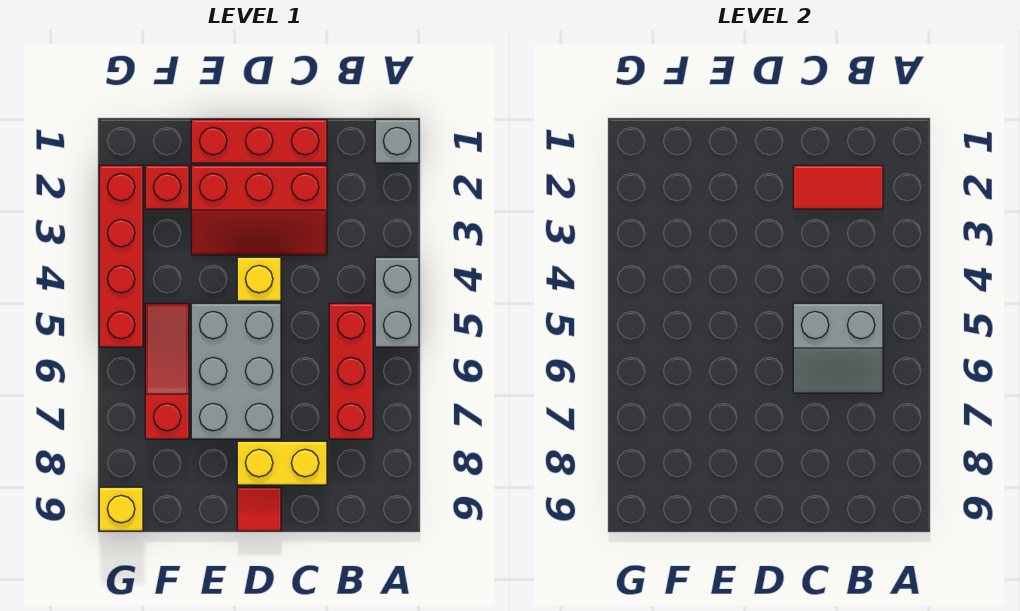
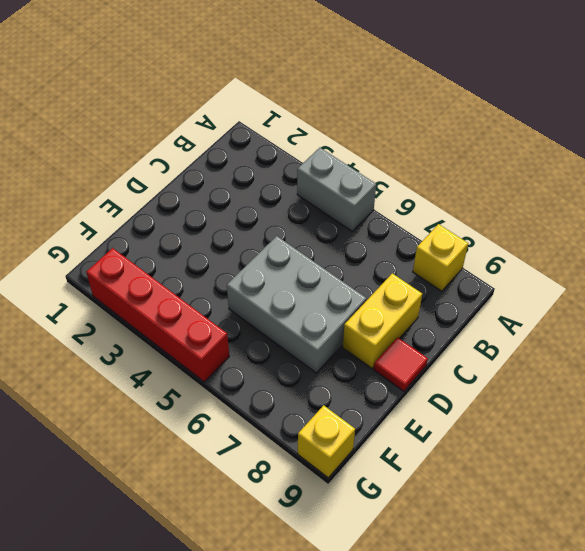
yellow 1x1 brick [413,224,468,291] -> yellow 1x1 brick moved to [237,257,281,301]
none -> grey 1x1 brick [375,119,419,163]
none -> red 1x3 brick [329,303,373,439]
none -> red 1x3 brick [191,119,327,163]

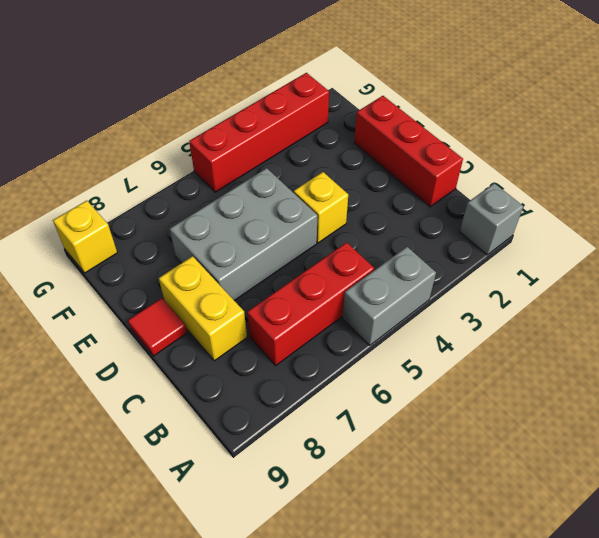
none -> red 2x3 slope [191,165,327,255]
none -> red 1x1 brick [145,165,189,209]
none -> red 1x3 slope [145,303,189,439]

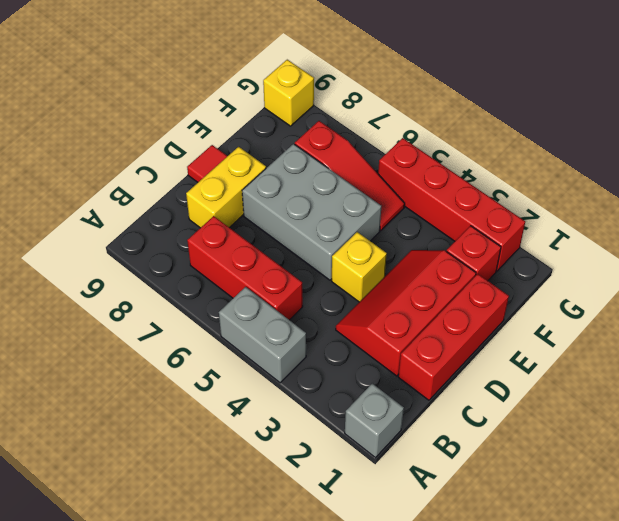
none -> red 1x2 tile [793,165,883,209]
none -> grey 2x2 slope [793,303,883,393]

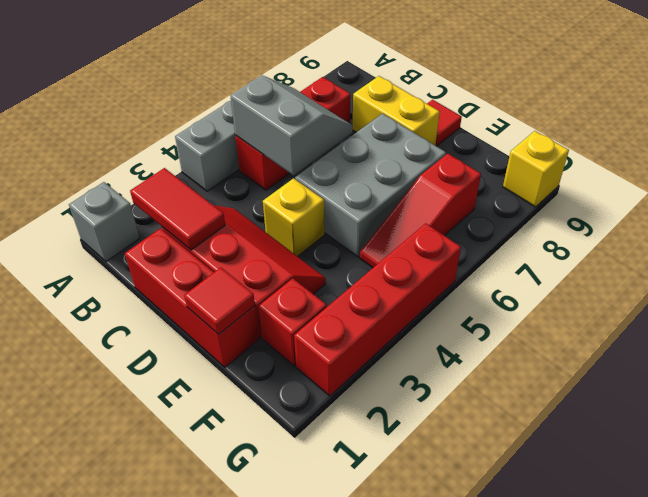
red 1x1 tile [184,268,255,334] -> none

